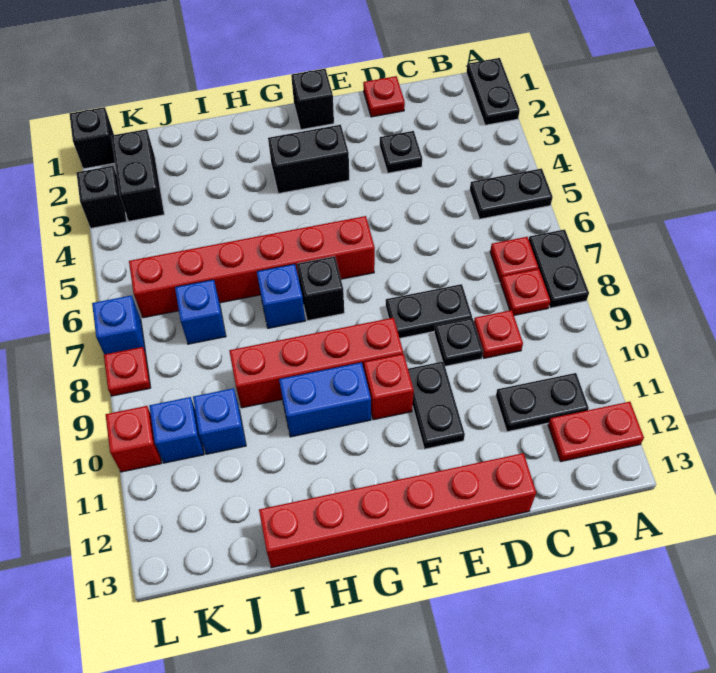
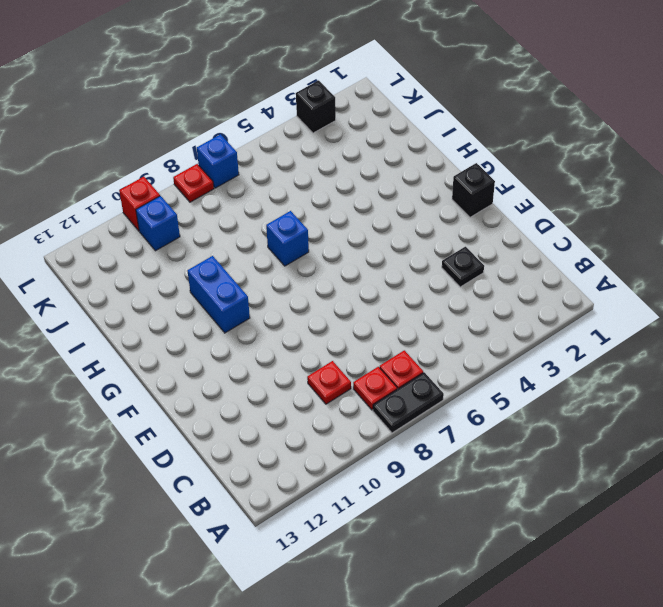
none -> black 1x2 plate [466,58,520,125]
none -> black 1x2 plate [470,168,553,219]
none -> red 1x2 plate [548,402,644,462]
none -> black 1x2 plate [496,373,589,432]

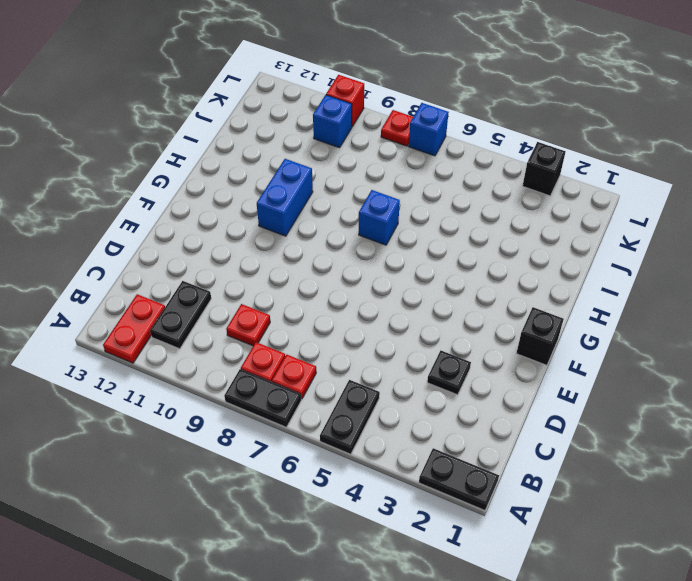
none -> red 1x1 plate [363,76,405,117]
none -> black 1x2 plate [386,284,472,338]
none -> black 1x1 plate [434,318,483,366]
none -> red 1x6 brick [259,453,536,568]

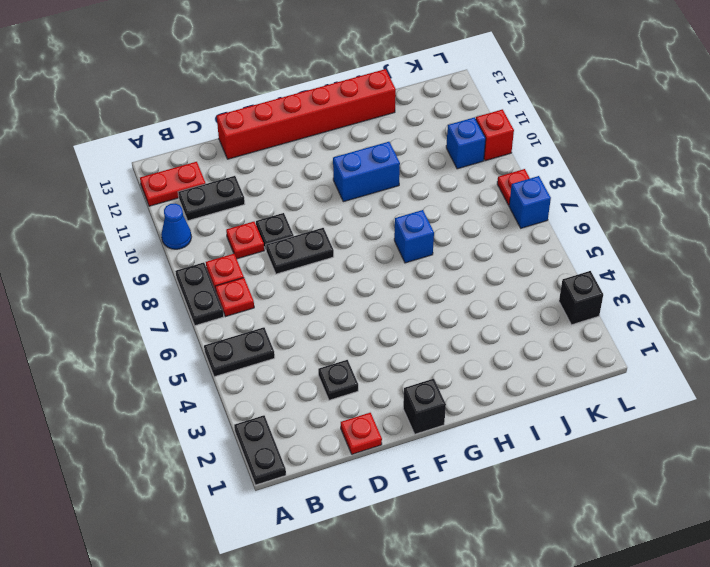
blue 1x1 cone [161,204,191,249] -> none
none -> black 1x2 plate [408,361,465,449]
none -> black 1x2 brick [268,125,349,194]
none -> red 1x6 brick [129,216,375,318]
none -> red 1x4 brick [229,318,403,408]

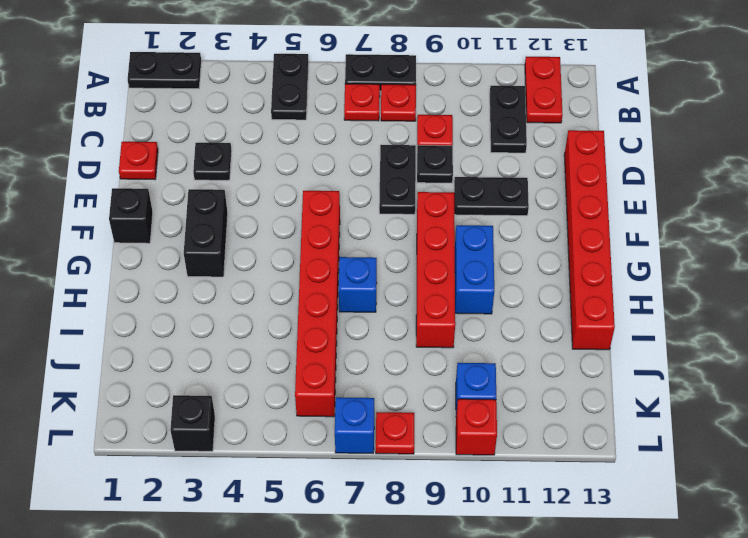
none -> red 1x1 brick [364,354,414,420]
none -> black 1x1 brick [297,256,344,321]
none -> blue 1x1 brick [175,280,226,344]
none -> blue 1x1 brick [193,388,246,454]

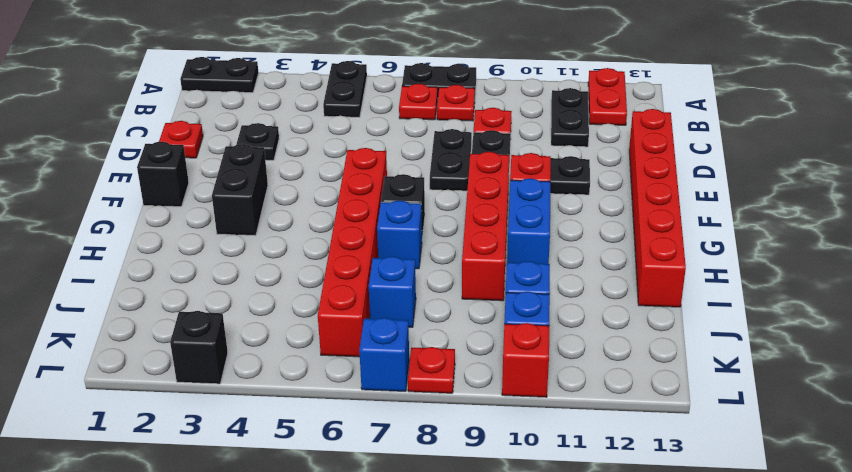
none -> black 1x2 brick [111,129,164,221]
none -> black 1x1 brick [69,107,115,169]

